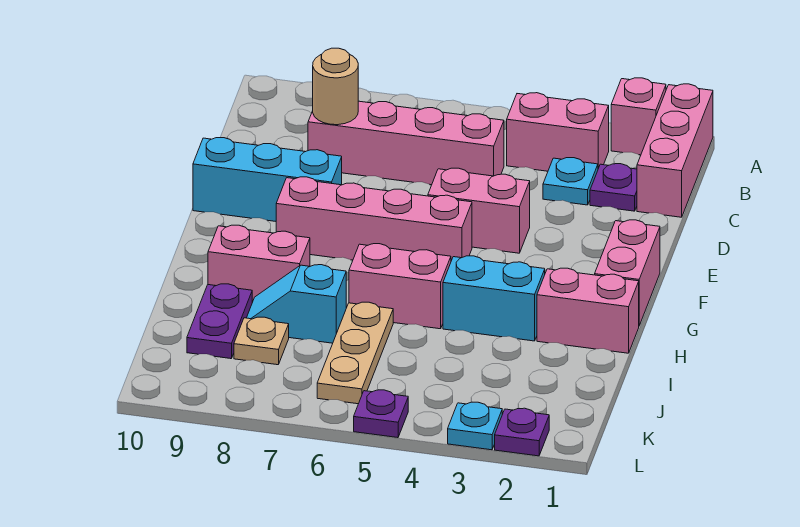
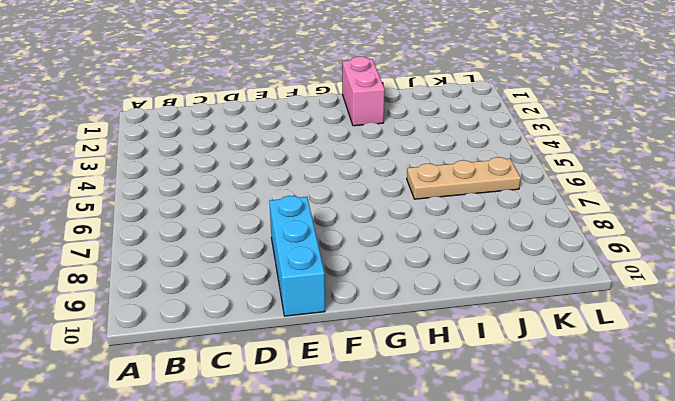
none -> pink 1x3 brick [637,84,713,217]
none -> pink 1x1 brick [611,78,666,155]
none -> pink 1x2 brick [507,93,609,171]

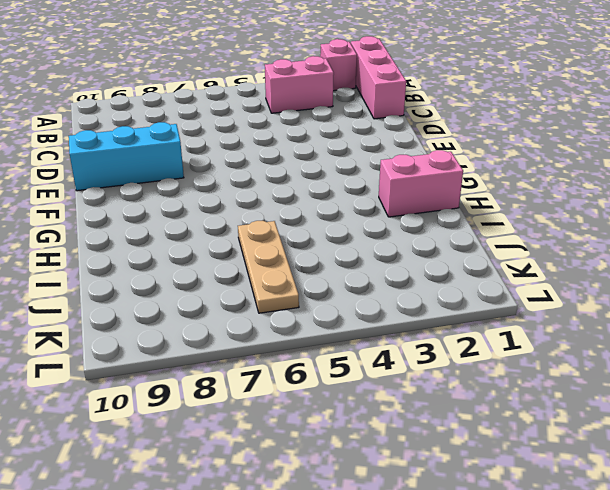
none -> purple 1x1 plate [590,164,637,211]
none -> cyan 1x1 plate [543,158,598,205]
none -> pink 1x4 brick [308,101,504,185]

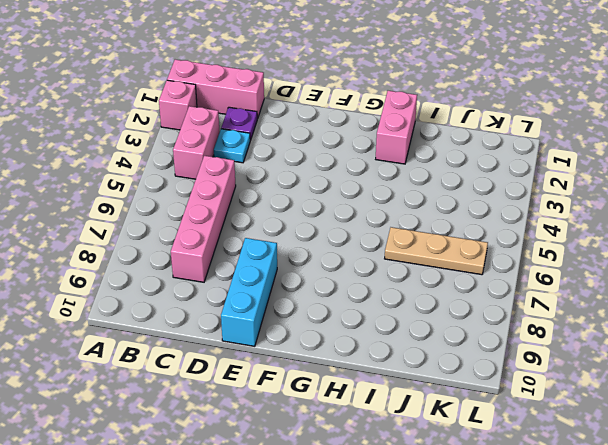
none -> pink 1x2 brick [428,168,530,253]
none -> pink 1x2 brick [595,220,660,325]
none -> pink 1x4 brick [276,177,472,261]

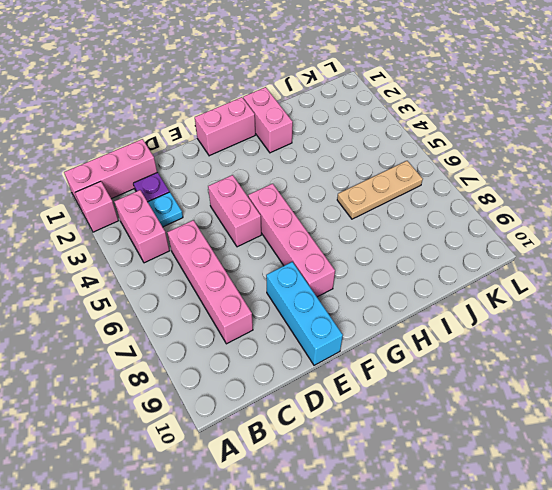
none -> cyan 1x2 brick [443,256,545,341]
none -> pink 1x2 brick [349,244,451,329]
none -> pink 1x2 brick [208,225,310,302]

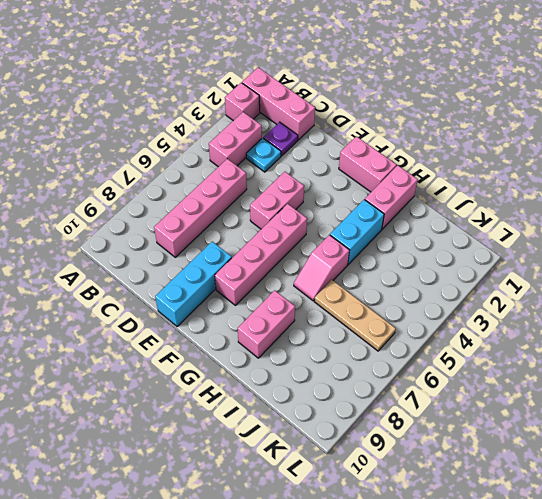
pink 1x2 slope [294,235,350,301] -> pink 1x2 brick [349,244,451,329]
none -> cyan 1x2 slope [247,265,346,343]
none -> purple 1x2 plate [187,284,252,359]
none -> tan 1x1 plate [234,317,289,365]

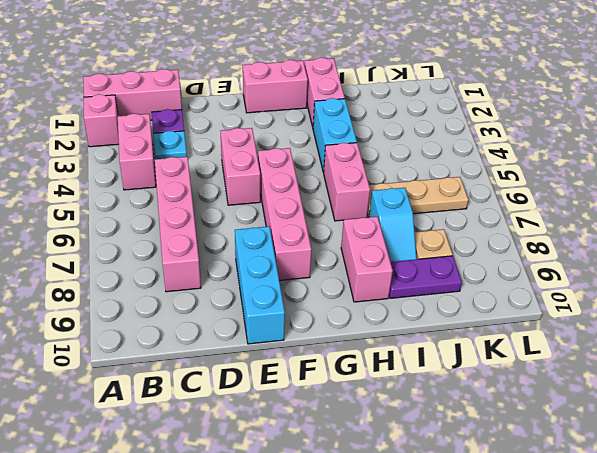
none -> purple 1x1 plate [495,408,549,456]
none -> cyan 1x1 plate [448,402,502,450]
none -> purple 1x1 plate [354,390,408,438]

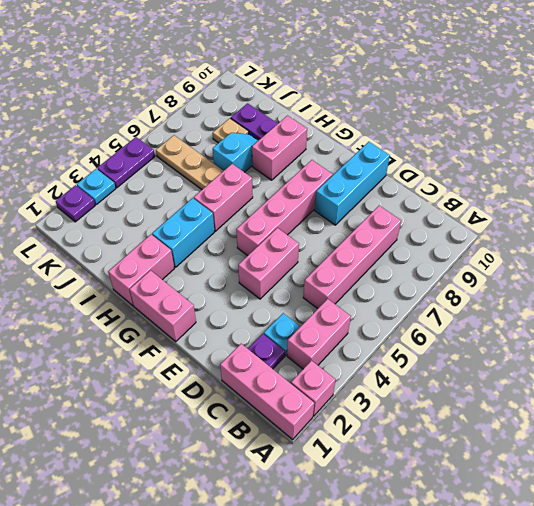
purple 1x2 plate [97,137,155,188] -> purple 1x1 plate [354,390,408,438]
none -> tan 1x1 round brick [313,48,358,125]

